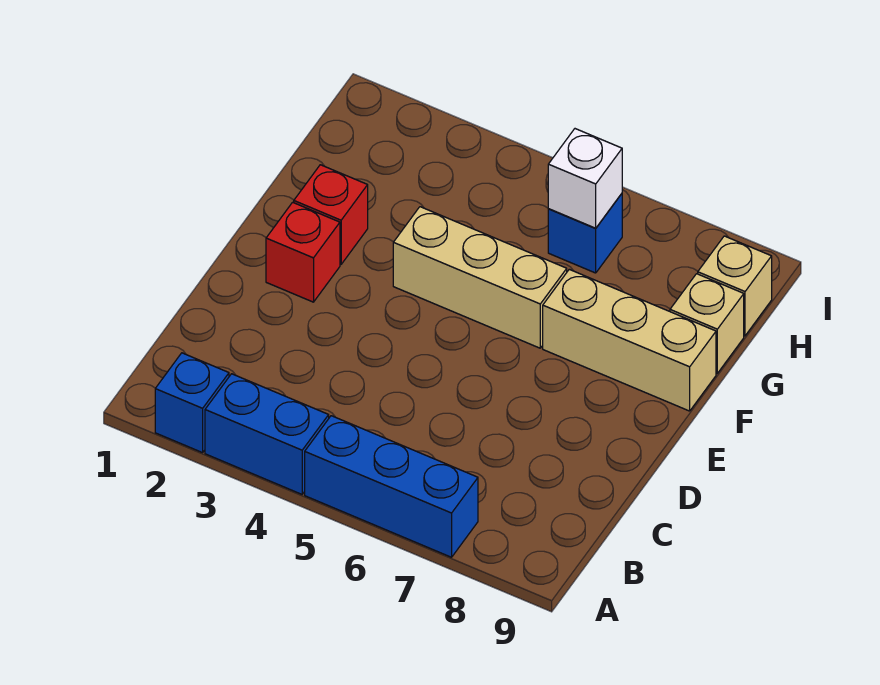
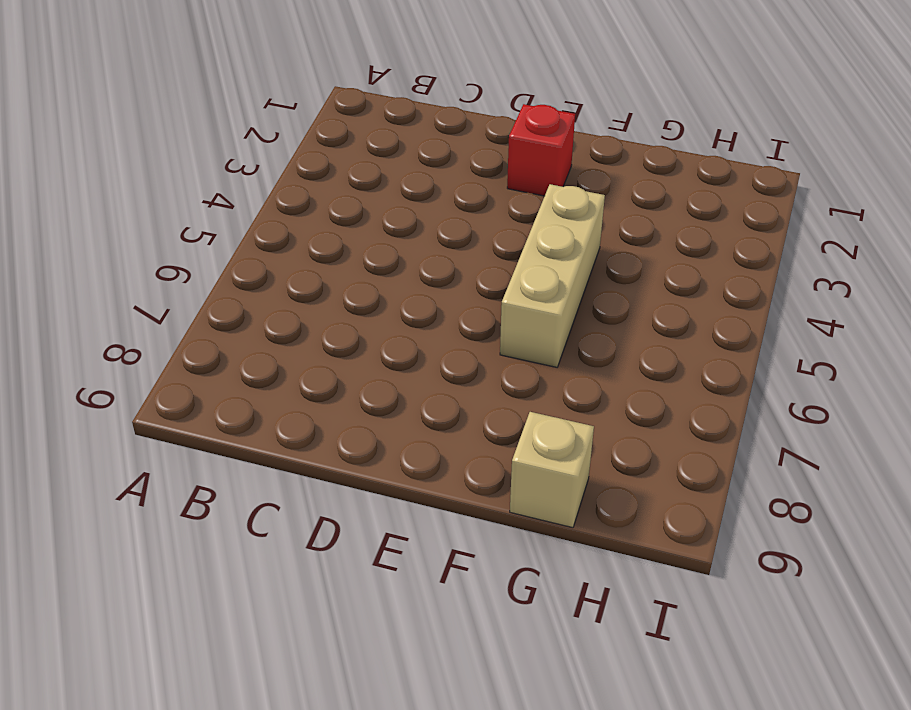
none -> blue 1x1 brick [155,353,229,453]
none -> blue 1x2 brick [205,374,329,494]

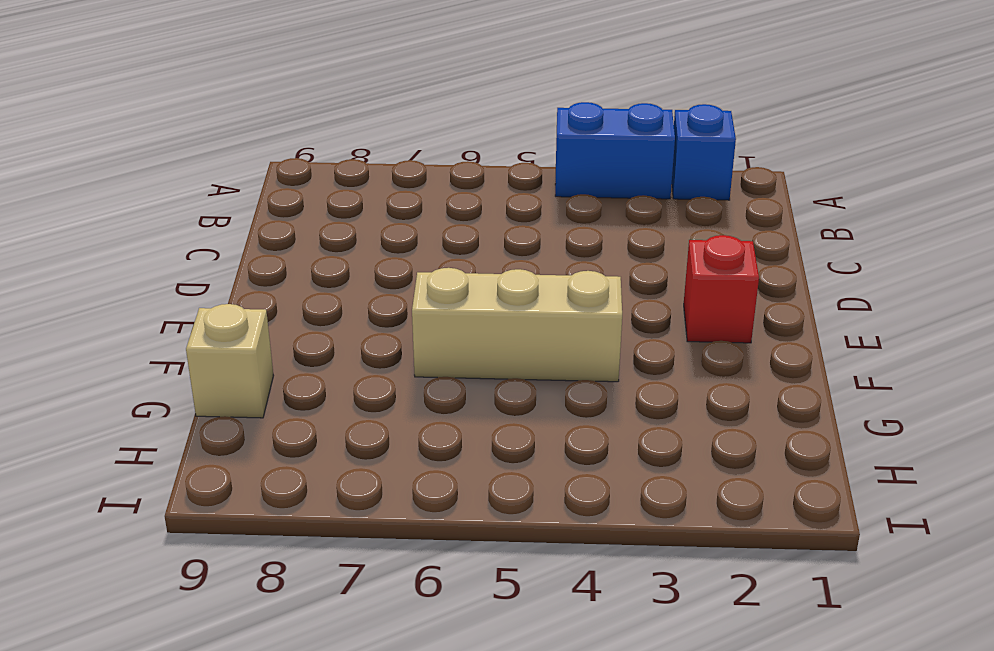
none -> blue 1x3 brick [305,416,478,557]
none -> red 1x1 brick [294,165,368,264]

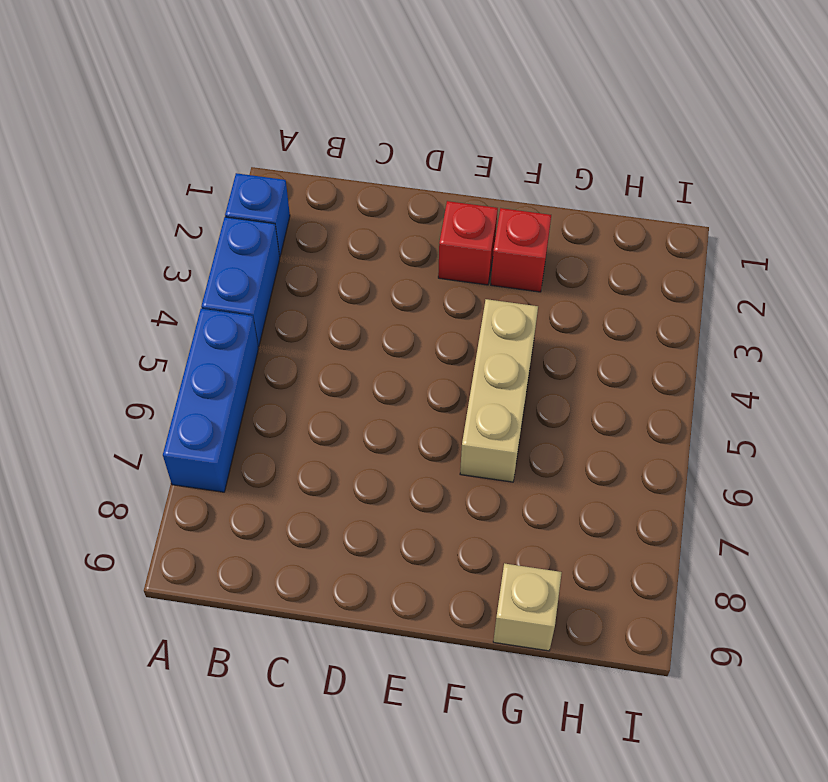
none -> tan 1x3 brick [543,269,716,411]
none -> blue 1x1 brick [548,194,622,273]

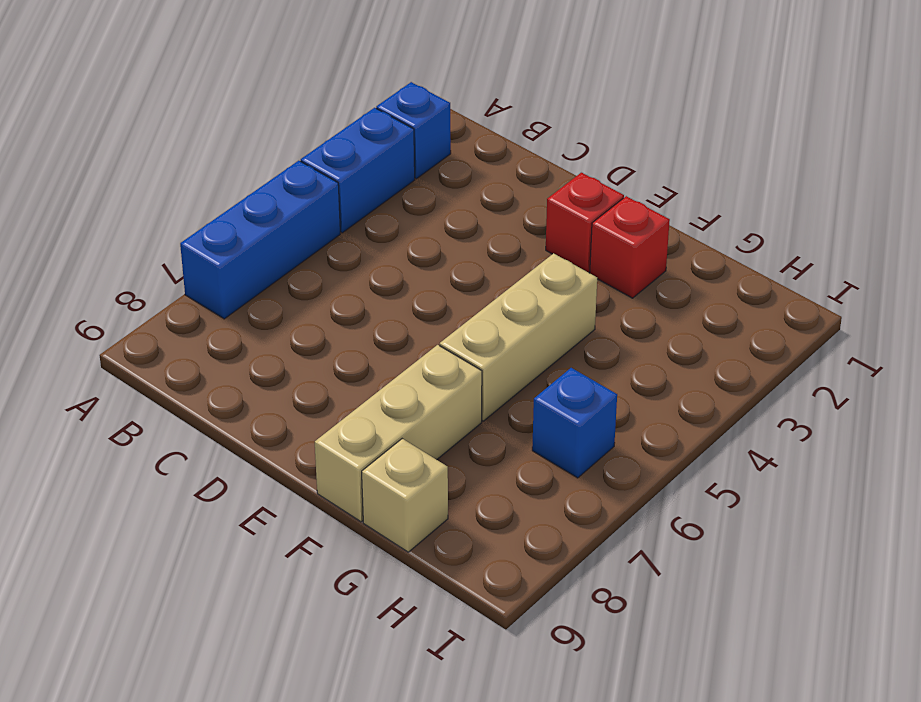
none -> tan 1x1 brick [698,236,772,336]
none -> white 1x1 brick [548,129,622,228]

